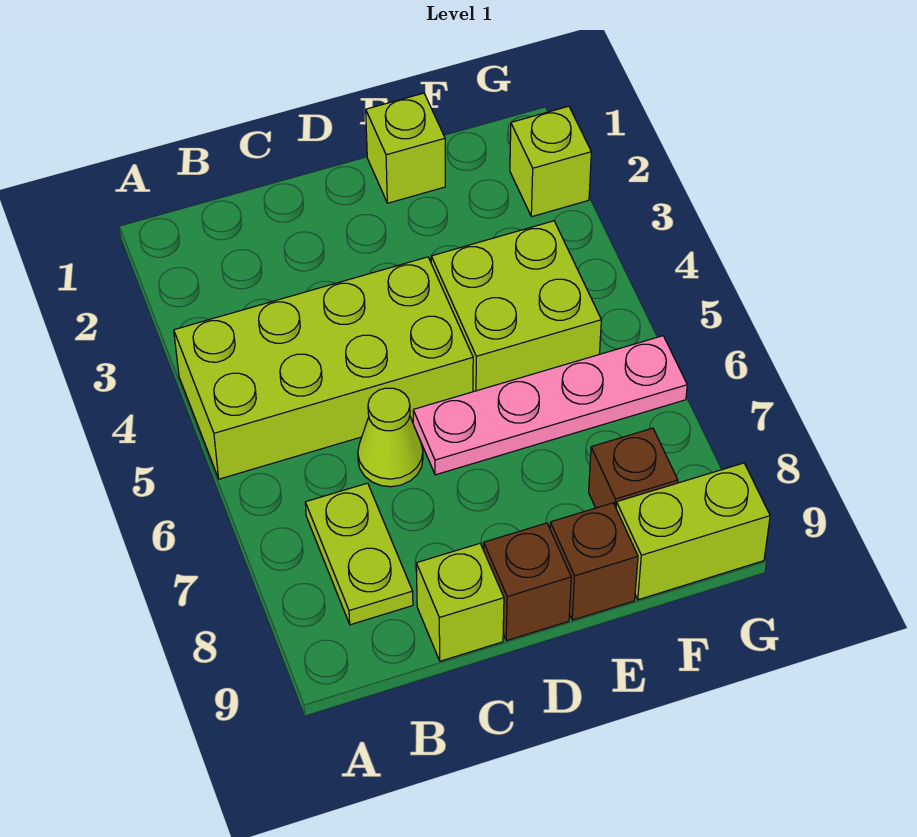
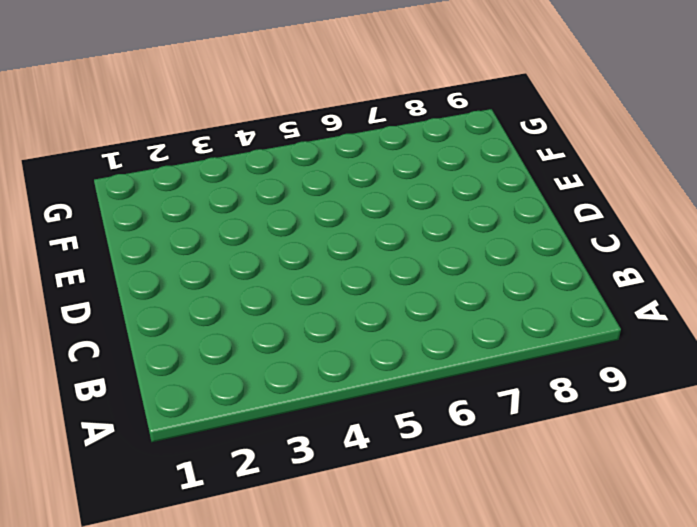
none -> lime 2x4 brick [174,257,473,479]
none -> lime 1x2 plate [305,483,413,625]
none -> lime 1x1 cone [358,388,423,487]

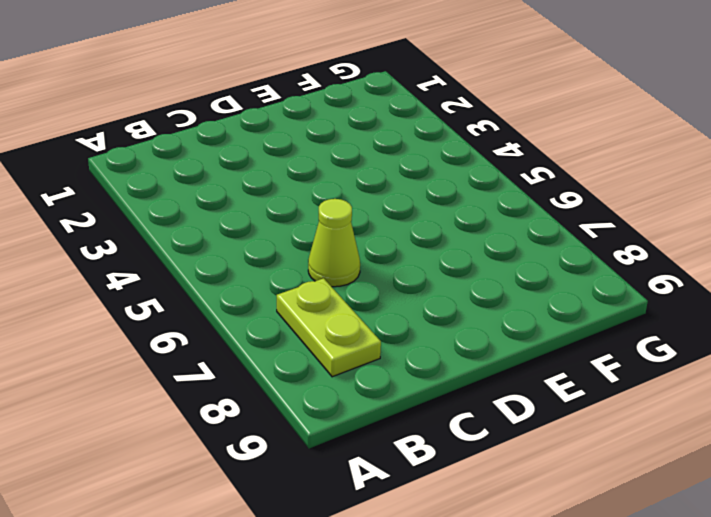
none -> lime 2x4 brick [174,257,473,479]
none -> lime 1x1 brick [416,544,504,661]
none -> pink 1x4 plate [413,336,687,475]

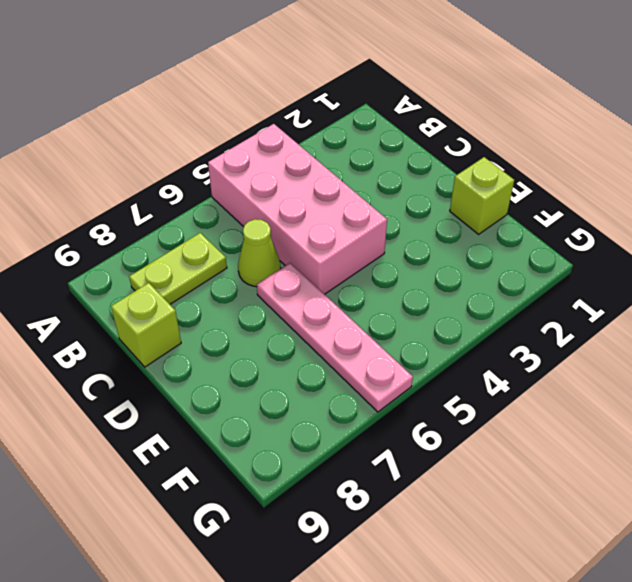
pink 2x4 brick [208,124,387,294] -> lime 2x4 brick [174,257,473,479]
none -> brown 1x1 brick [484,523,571,641]
none -> lime 2x2 brick [431,221,601,392]
none -> brown 1x1 brick [550,503,638,620]

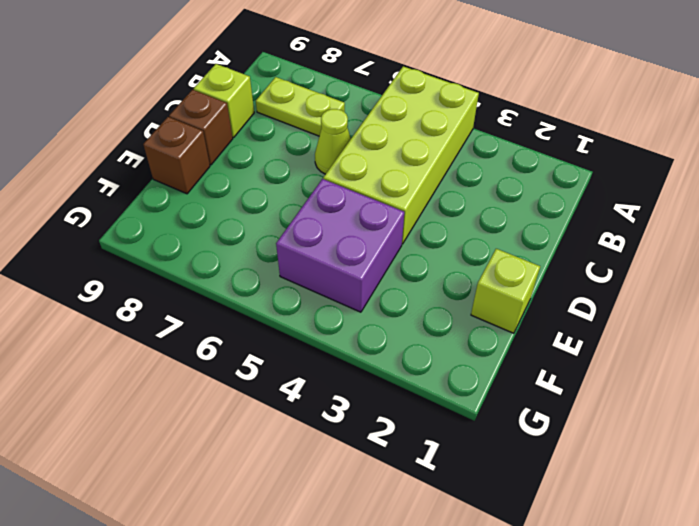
purple 2x2 brick [276,179,404,312] -> lime 2x2 brick [431,221,601,392]
none -> pink 1x4 plate [413,336,687,475]
none -> brown 1x1 brick [589,428,678,508]
none -> lime 1x2 brick [616,463,770,600]

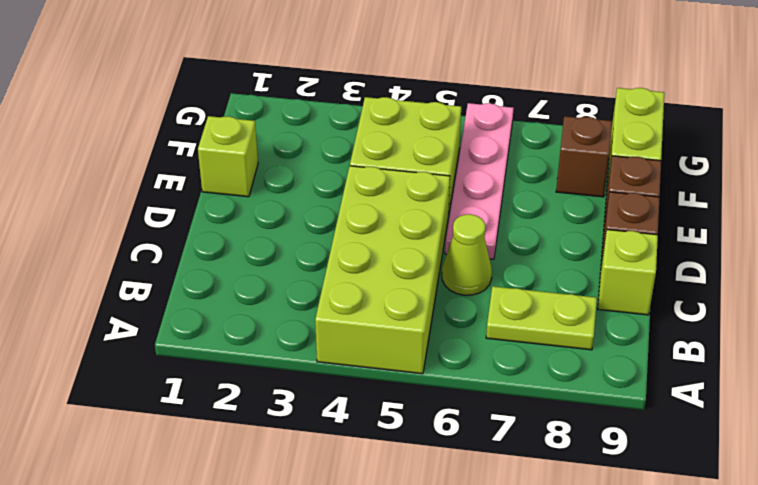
none -> lime 1x1 brick [510,106,591,217]

